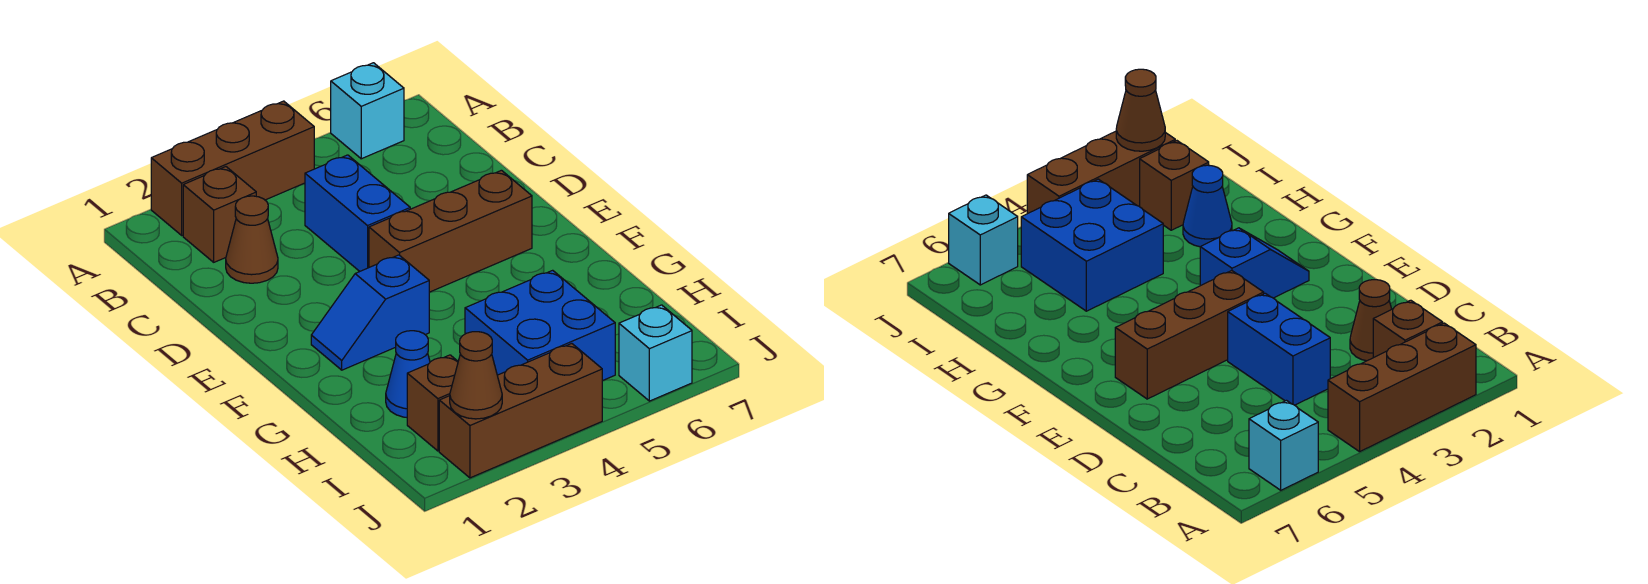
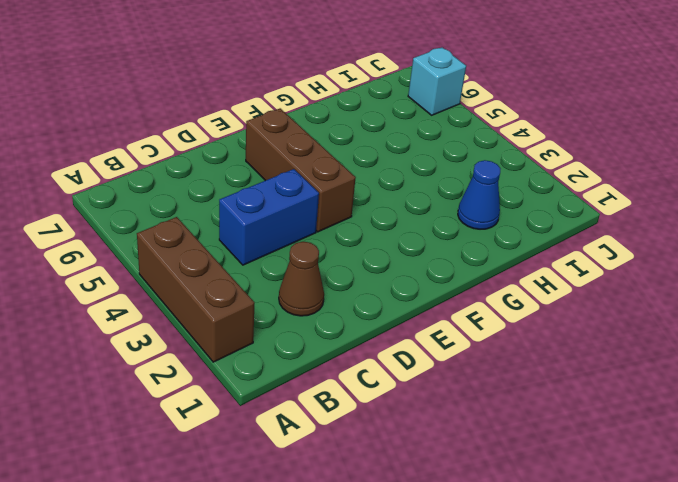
none -> cyan 1x1 brick [331,63,404,159]
none -> brown 1x1 brick [183,167,256,262]
none -> blue 1x2 slope [311,255,429,370]

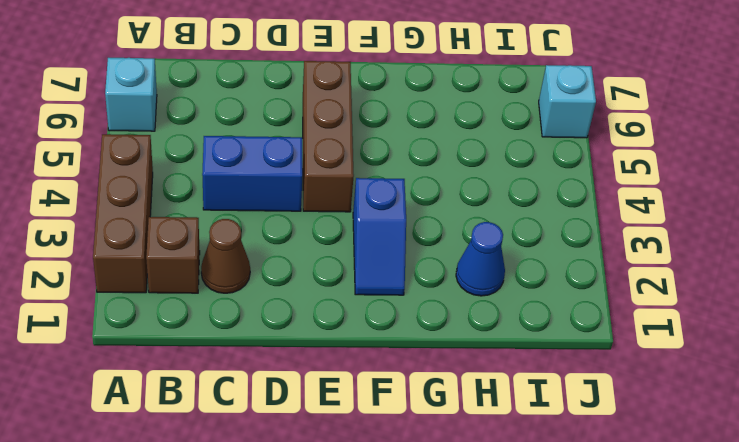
none -> blue 2x2 brick [465,270,615,381]
none -> brown 1x1 brick [407,355,458,451]
none -> brown 1x3 brick [439,344,602,478]

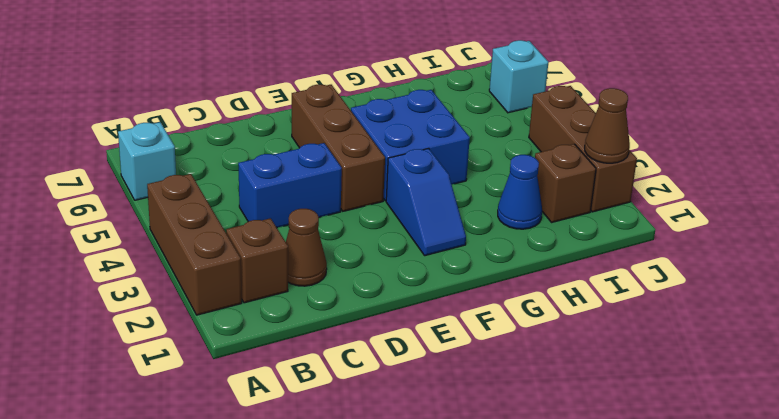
blue 2x2 brick [351,90,470,201] -> blue 2x2 brick moved to [465,270,615,381]

